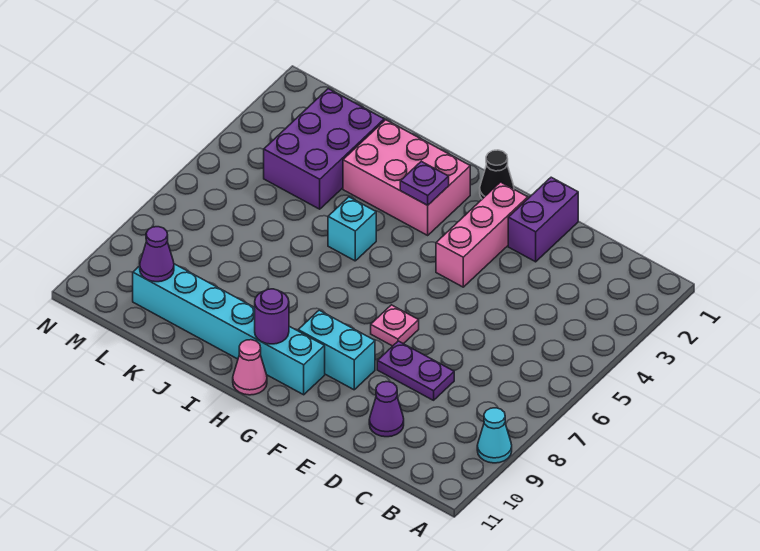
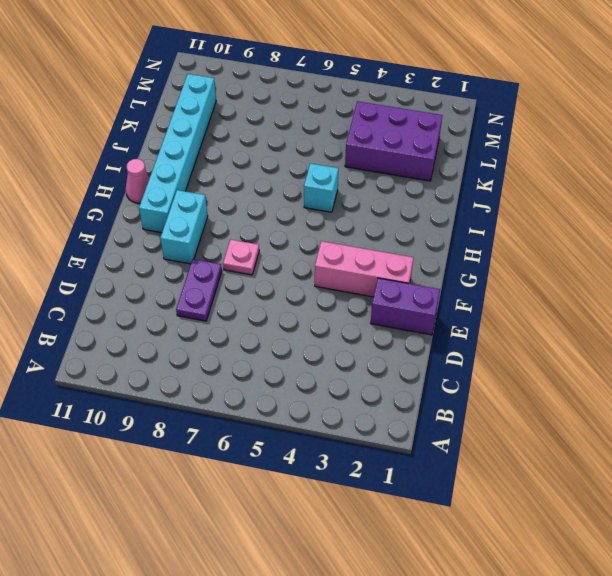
none -> cyan 1x1 cone [477,408,512,463]
none -> purple 1x1 cone [369,382,404,437]
none -> black 1x1 cone [480,150,514,199]

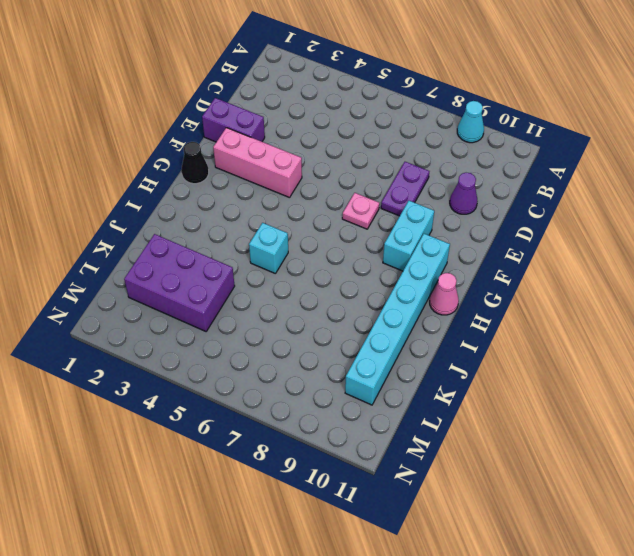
none -> pink 2x3 brick [343,120,470,235]
none -> purple 1x1 plate [400,161,449,205]
none -> purple 1x1 round brick [255,289,289,344]

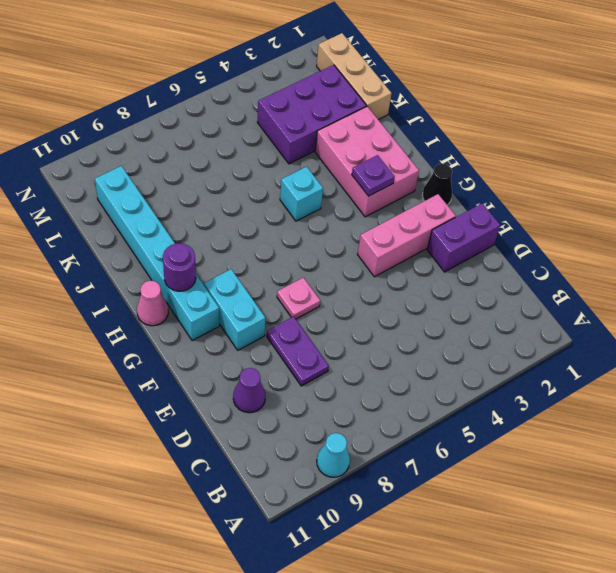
tan 1x3 brick [317,33,392,120] -> none
none -> purple 1x1 cone [140,227,174,282]

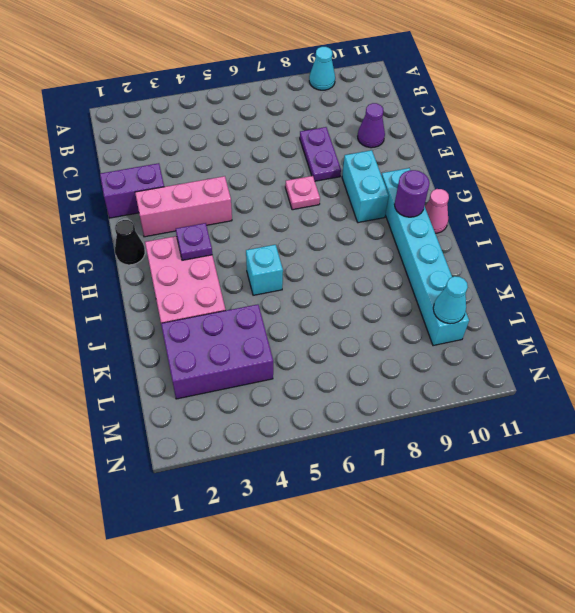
cyan 1x1 cone [433,276,468,324] -> purple 1x1 cone [140,227,174,282]

